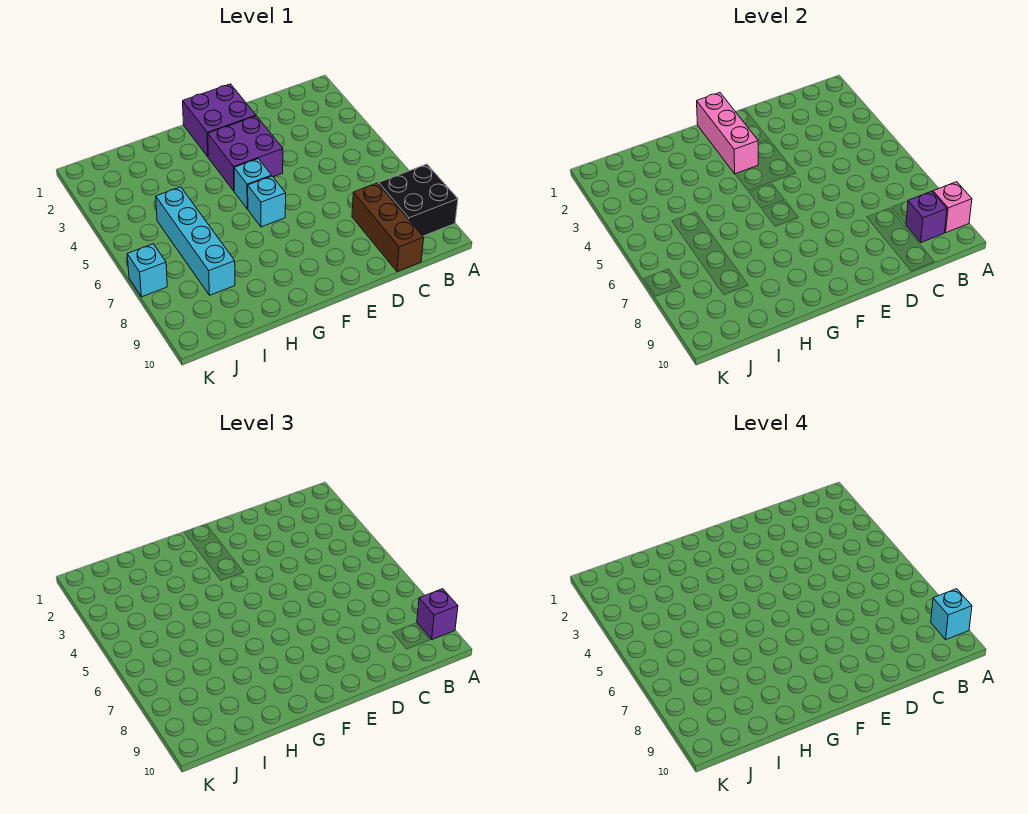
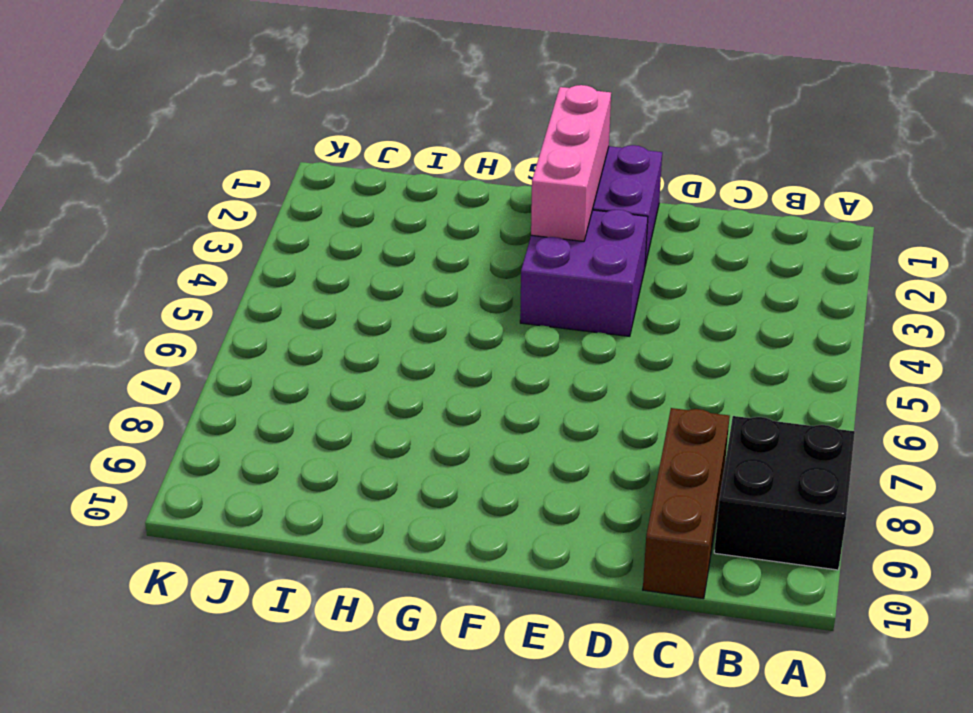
none -> cyan 1x1 brick [234,159,272,209]
none -> cyan 1x1 brick [248,176,286,227]
none -> cyan 1x4 brick [156,187,235,295]

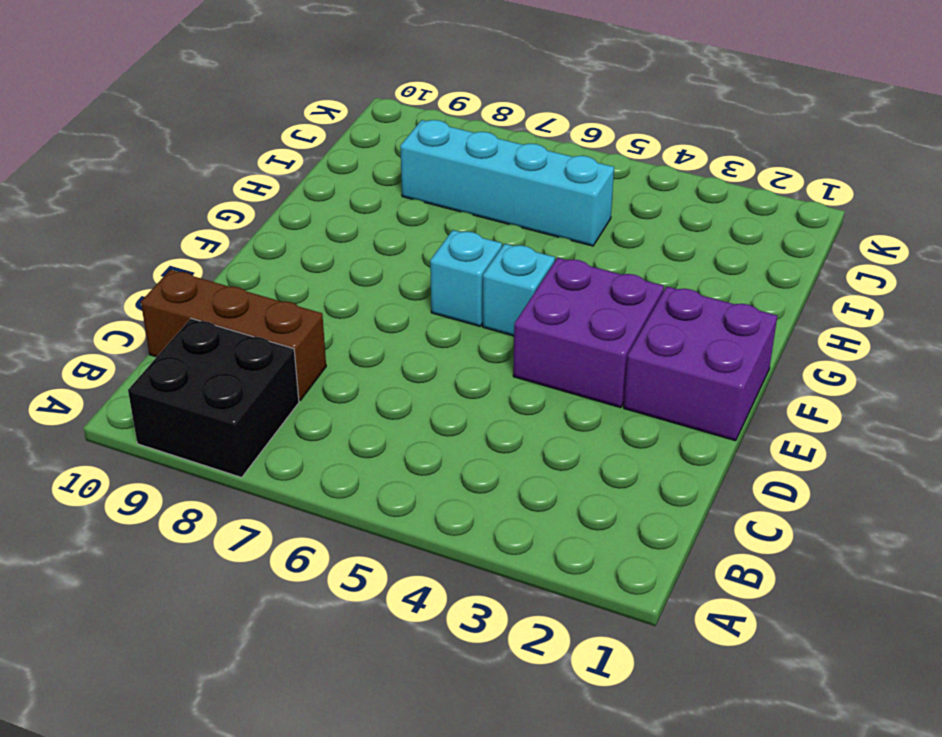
none -> cyan 1x1 brick [127,244,167,297]
none -> pink 1x1 brick [933,182,972,233]
none -> purple 1x1 brick [906,191,947,242]

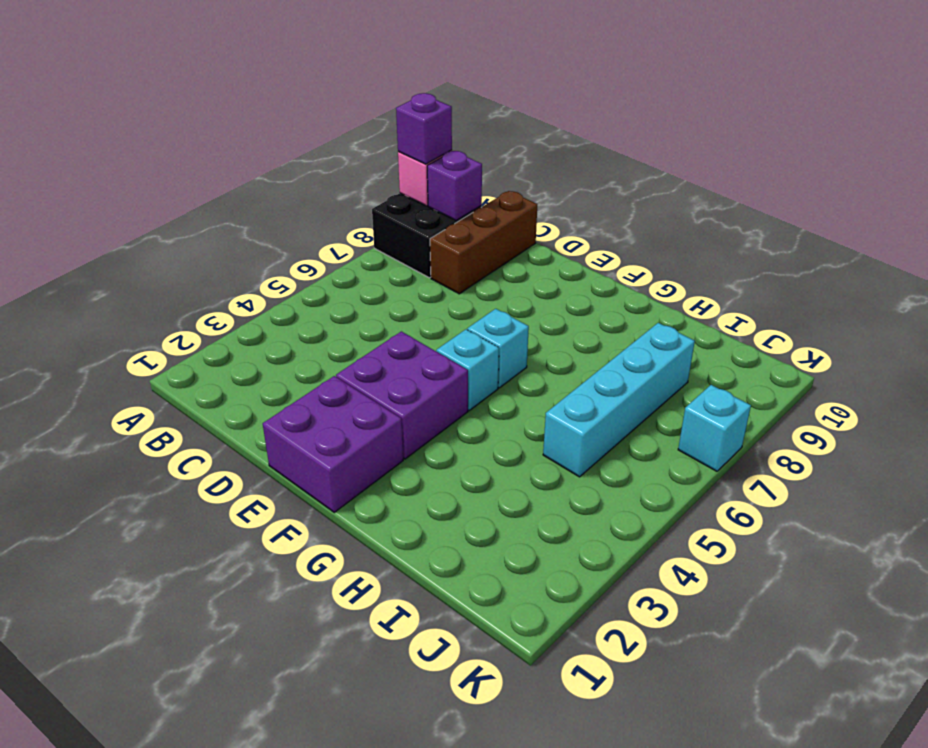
none -> pink 1x3 brick [697,93,758,174]
none -> cyan 1x1 brick [931,589,972,640]

